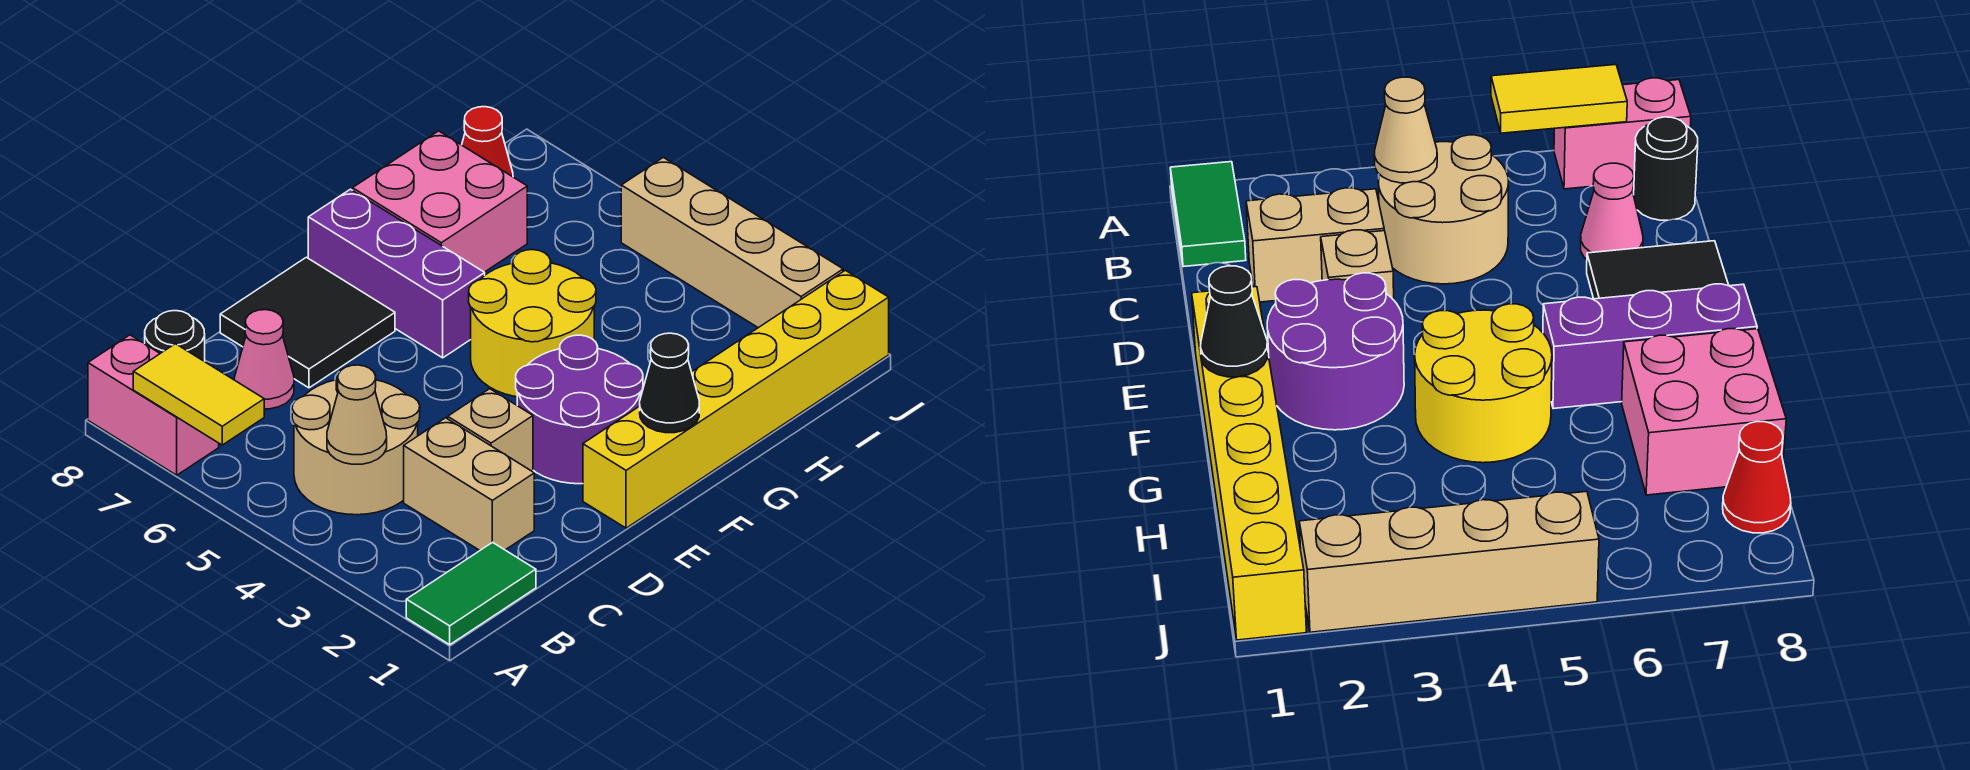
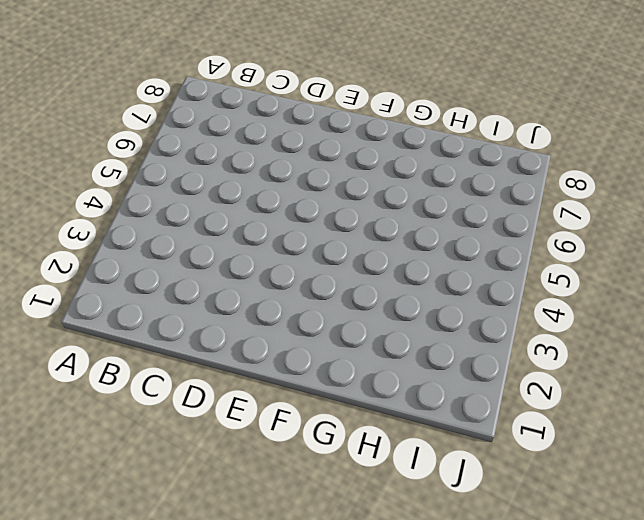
none -> green 1x2 tile [406,542,536,645]
none -> pink 1x2 brick [88,335,219,475]
none -> tan 2x2 round brick [292,373,420,515]

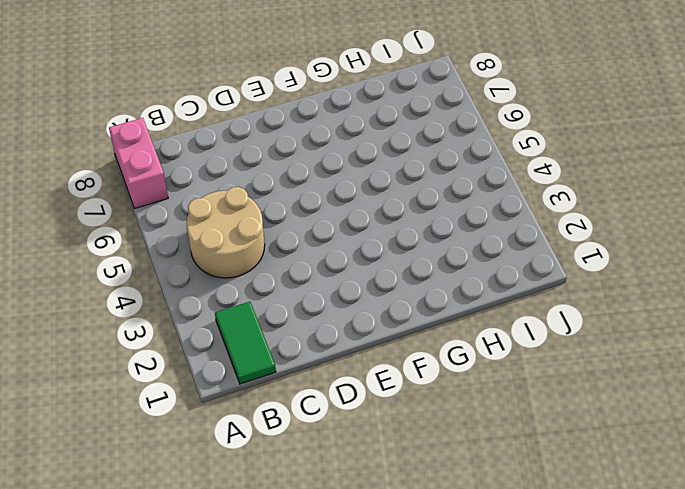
green 1x2 tile [215,302,276,384] -> green 1x2 tile turned to [406,542,536,645]
none -> black 1x1 round brick [145,311,205,362]
none -> tan 1x2 brick [404,418,534,550]
none -> pink 1x1 cone [234,310,294,409]

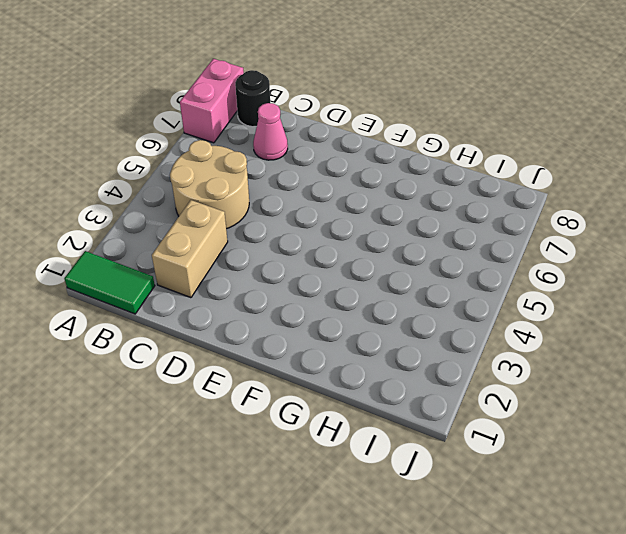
none -> tan 1x1 brick [448,389,533,472]
none -> black 2x2 tile [220,257,395,388]
none -> yellow 1x6 brick [583,270,889,528]

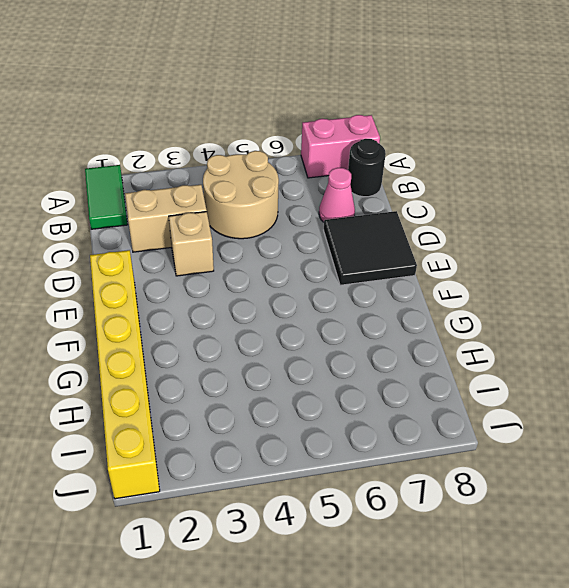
none -> purple 2x2 round brick [516,335,643,484]
none -> yellow 2x2 round brick [469,250,596,397]
none -> purple 1x3 brick [308,189,485,358]

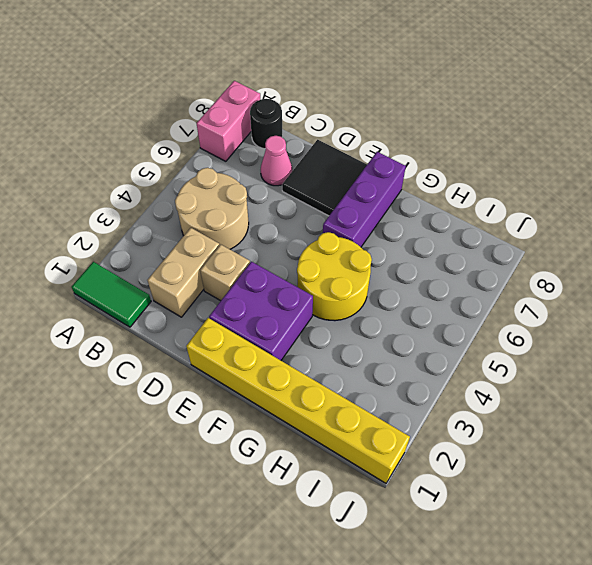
purple 2x2 brick [209,262,313,360] -> purple 2x2 round brick [516,335,643,484]
none -> pink 2x2 brick [353,131,527,272]
none -> red 1x1 cone [462,107,513,177]
none -> tan 1x4 brick [621,157,843,328]

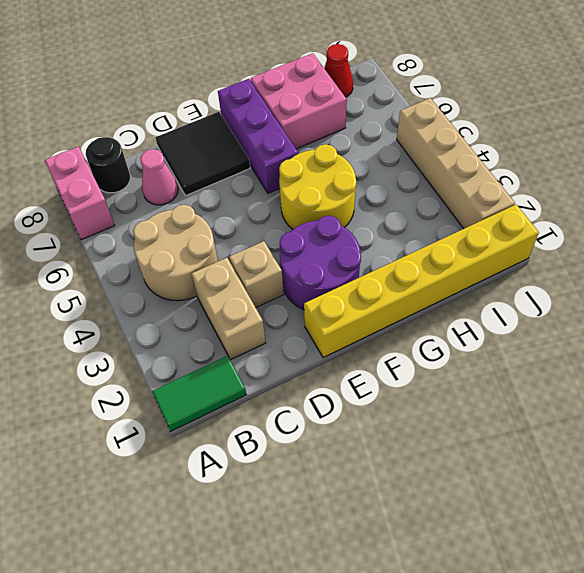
none -> yellow 1x2 tile [133,344,264,445]
none -> tan 1x1 cone [327,365,387,464]
none -> black 1x1 cone [640,333,699,433]

